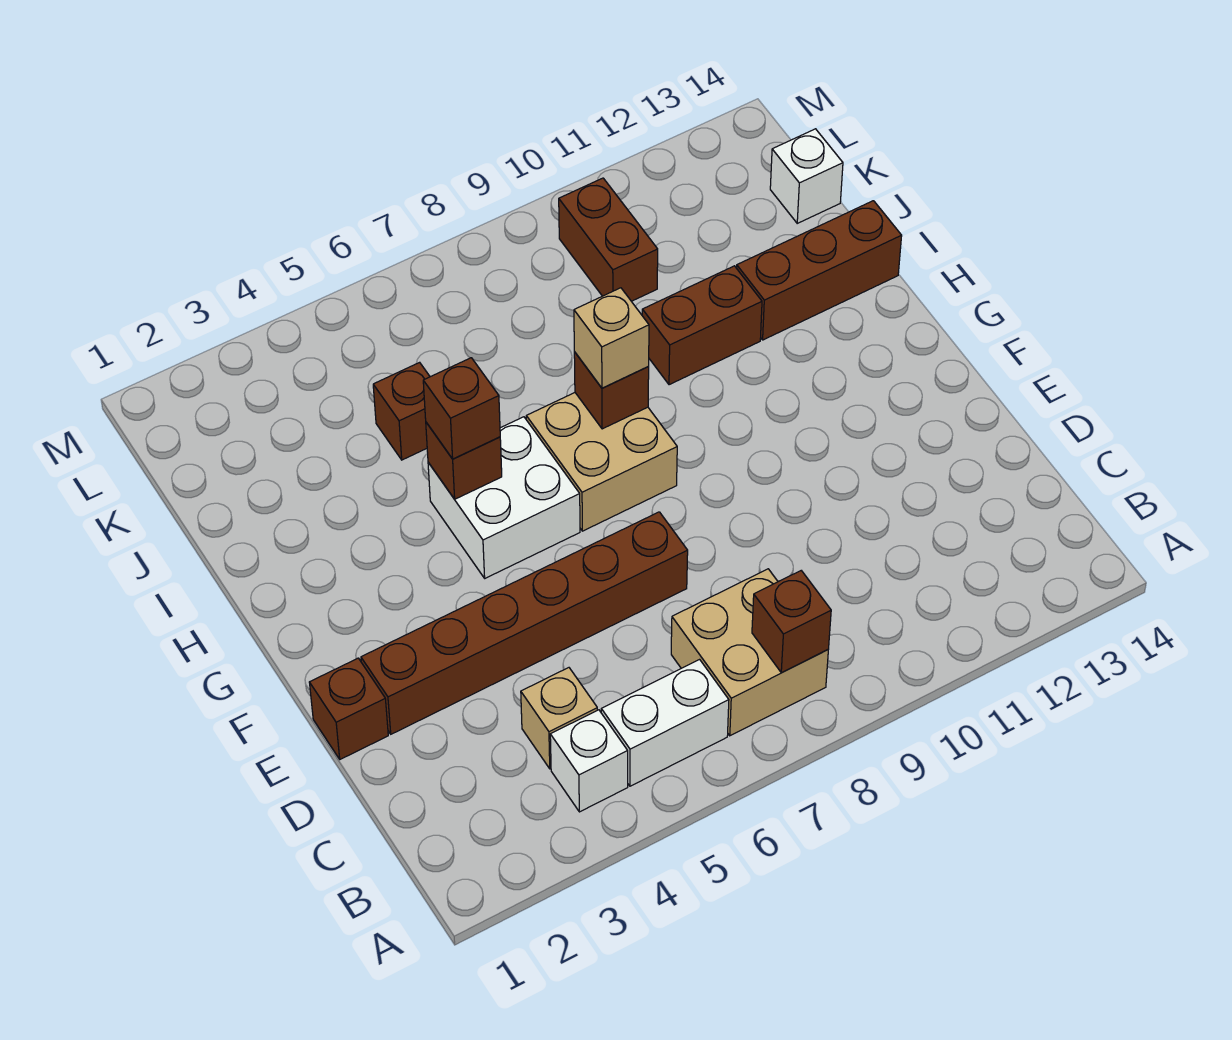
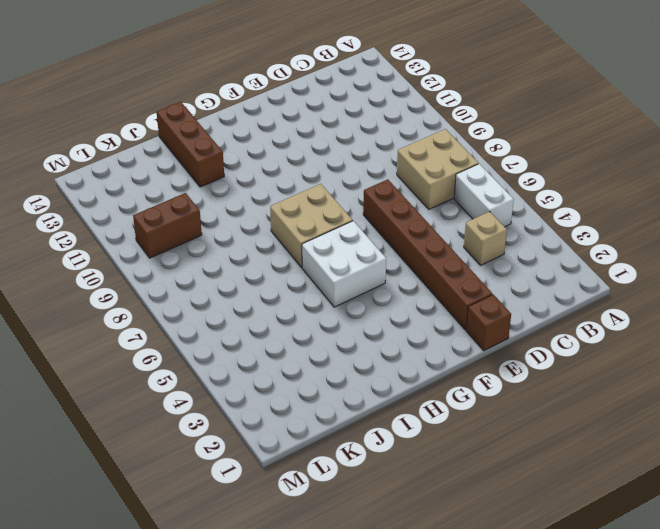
none -> white 1x1 brick [550,710,628,812]
none -> brown 1x2 brick [642,266,762,385]
none -> brown 1x1 brick [373,362,430,460]

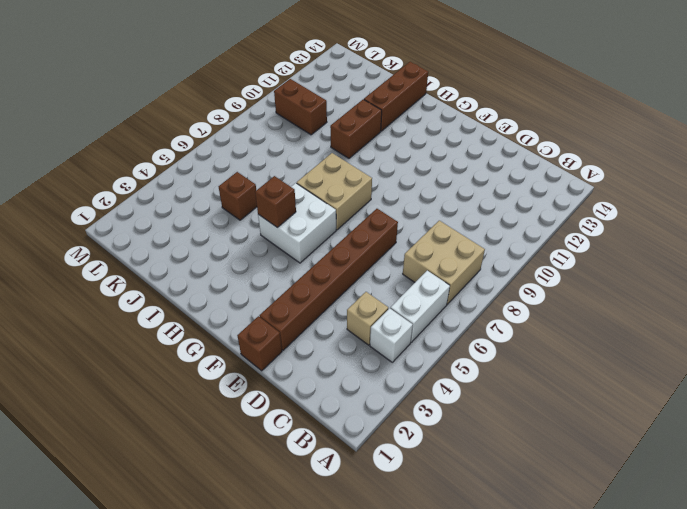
none -> white 1x1 brick [770,129,843,223]
none -> brown 1x1 brick [752,571,831,673]
none -> brown 1x1 brick [574,352,649,429]

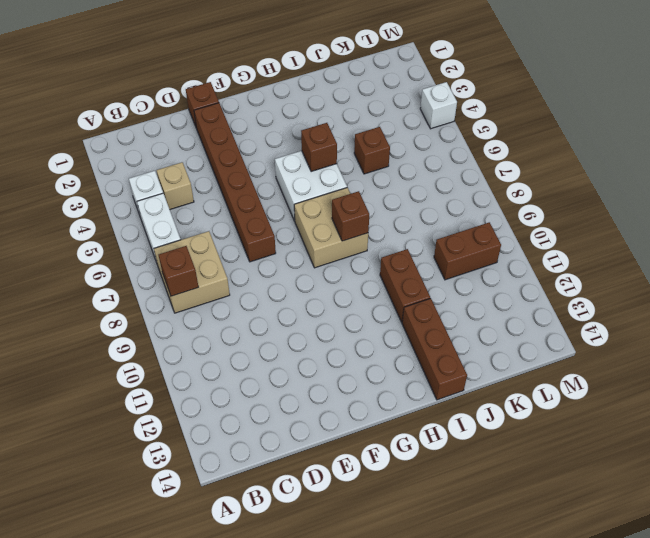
white 1x1 brick [420,82,457,129] -> white 1x1 brick moved to [770,129,843,223]
none -> brown 1x1 brick [423,358,500,459]
none -> tan 1x1 brick [574,288,649,388]

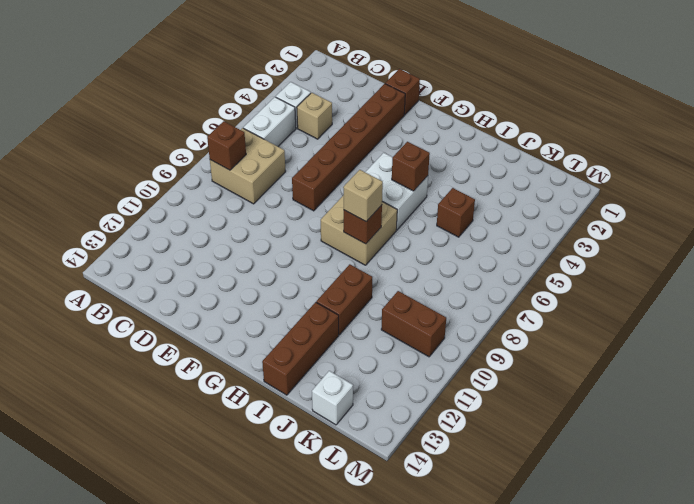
none -> brown 1x1 brick [423,358,500,459]

